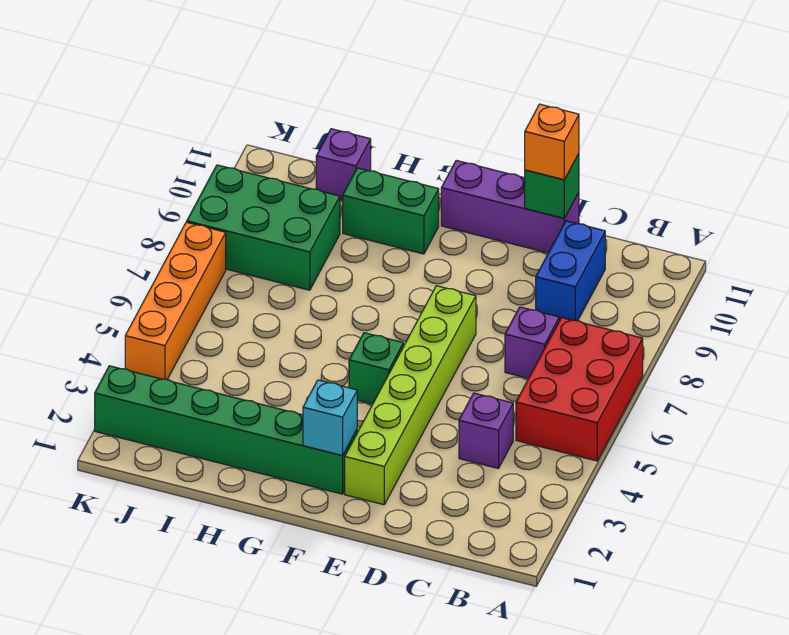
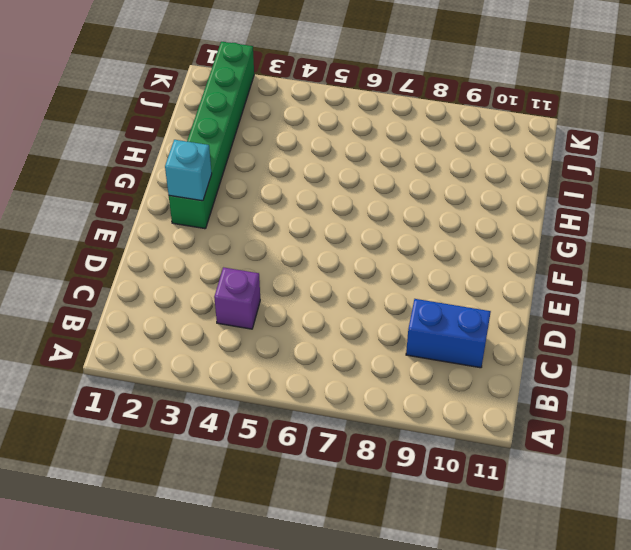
none -> red 2x3 brick [516,318,643,461]
none -> purple 1x1 brick [505,307,559,378]
none -> purple 1x3 brick [441,160,579,253]

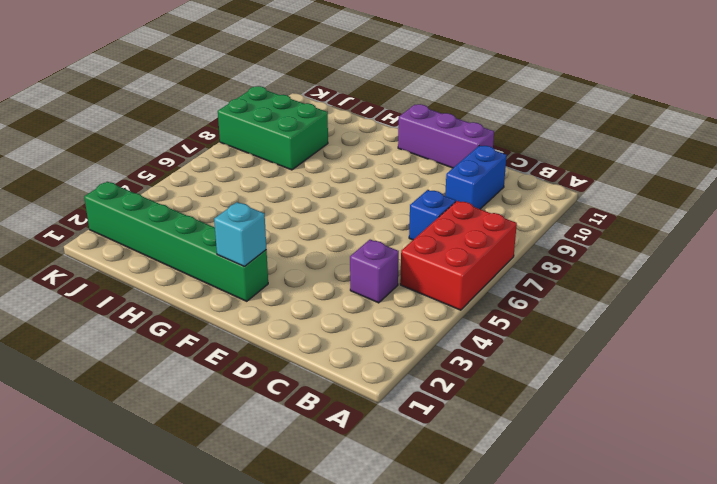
blue 1x1 brick [409,190,456,240] -> purple 1x1 brick [505,307,559,378]
none -> lime 1x6 brick [345,286,476,505]
none -> green 1x1 brick [349,333,403,404]
none -> green 1x2 brick [343,168,439,254]

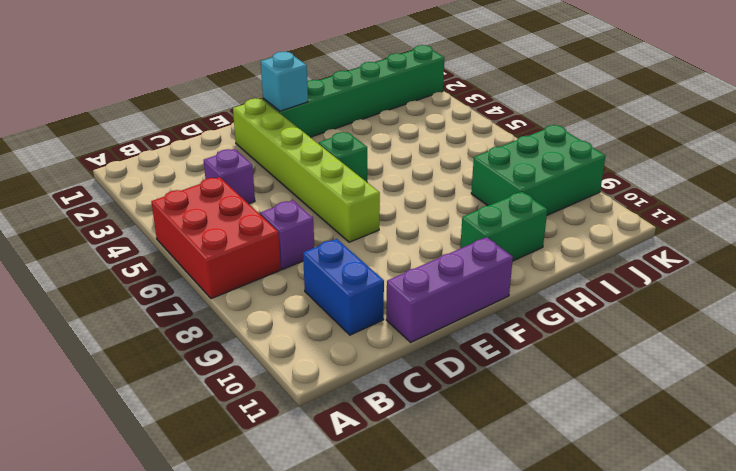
none -> purple 1x1 brick [316,129,371,201]
none -> orange 1x4 brick [125,222,226,379]
none -> green 1x1 brick [525,154,579,218]

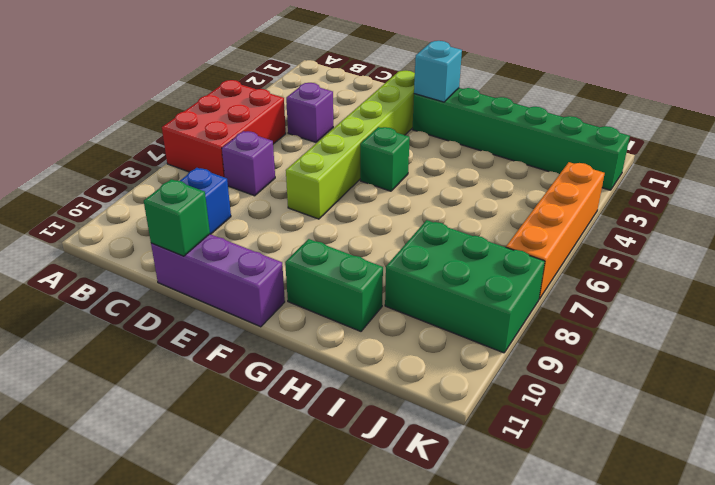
none -> purple 1x1 brick [316,129,371,201]
none -> orange 1x1 brick [525,104,579,180]

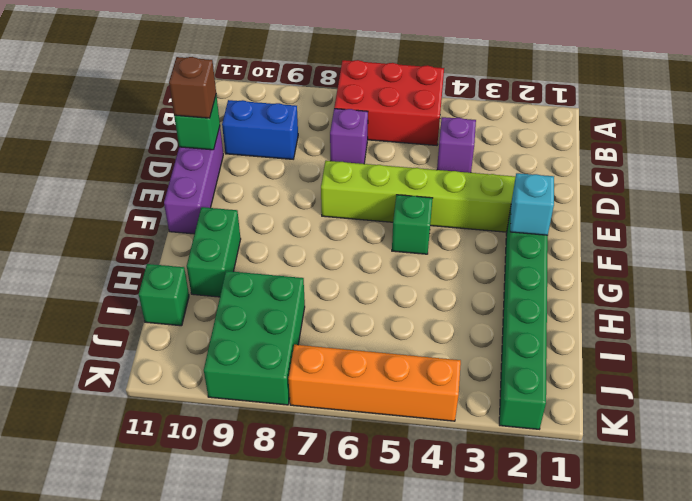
brown 1x1 brick [169,57,216,118] -> orange 1x1 brick [525,104,579,180]
green 1x1 brick [139,264,189,326] -> purple 1x1 brick [316,129,371,201]

